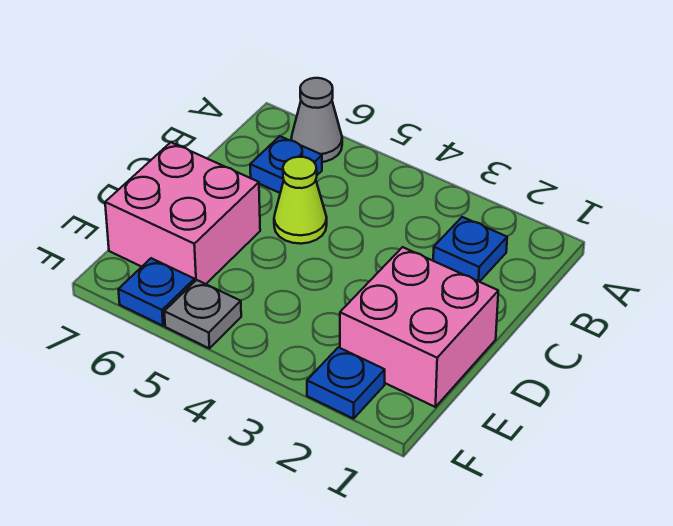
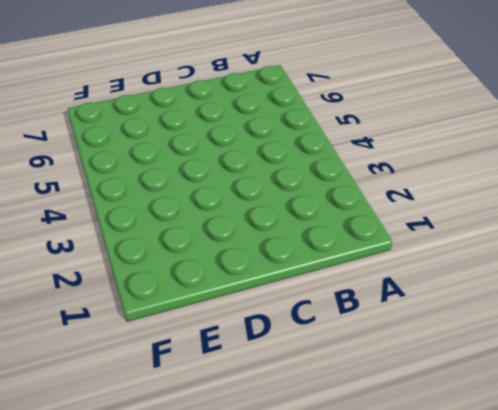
none -> grey 1x1 cone [291,78,342,162]
none -> blue 1x1 plate [433,217,507,282]

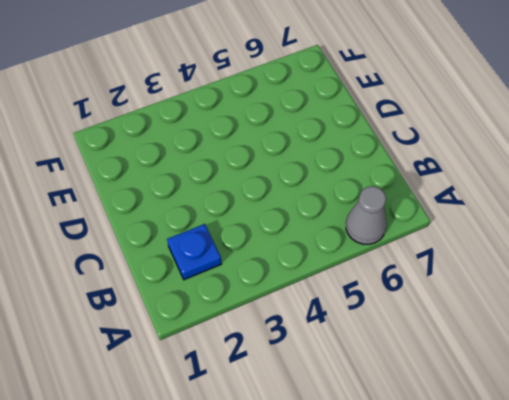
none -> blue 1x1 plate [250,136,322,193]
none -> lime 1x1 cone [274,157,327,244]

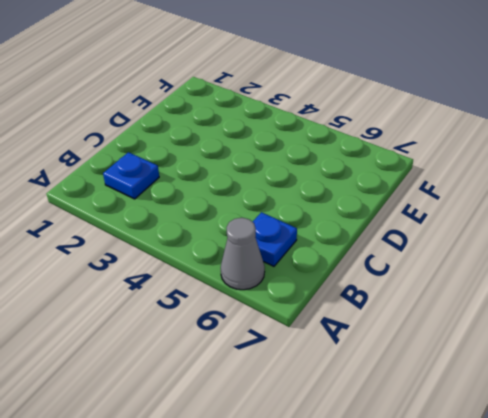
none -> lime 1x1 cone [274,157,327,244]
none -> pink 2x2 brick [340,247,498,407]

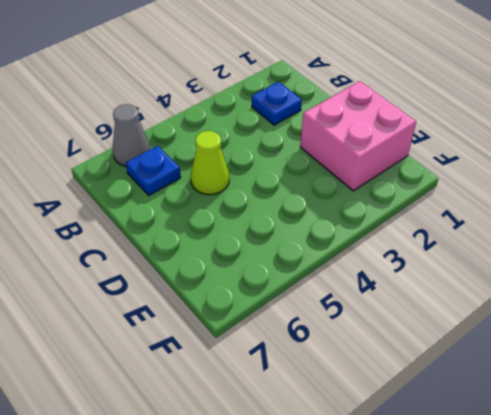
none -> pink 2x2 brick [105,142,260,284]
none -> blue 1x1 plate [307,347,385,419]

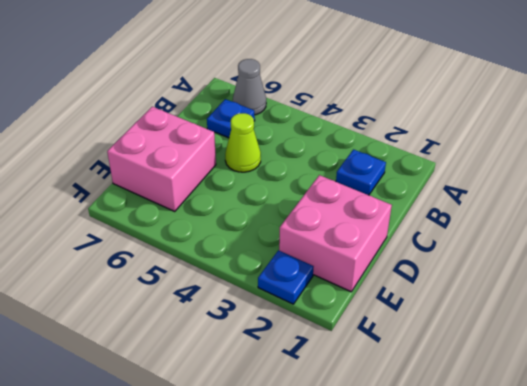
none -> grey 1x1 plate [164,280,241,348]
none -> blue 1x1 plate [118,258,195,326]

